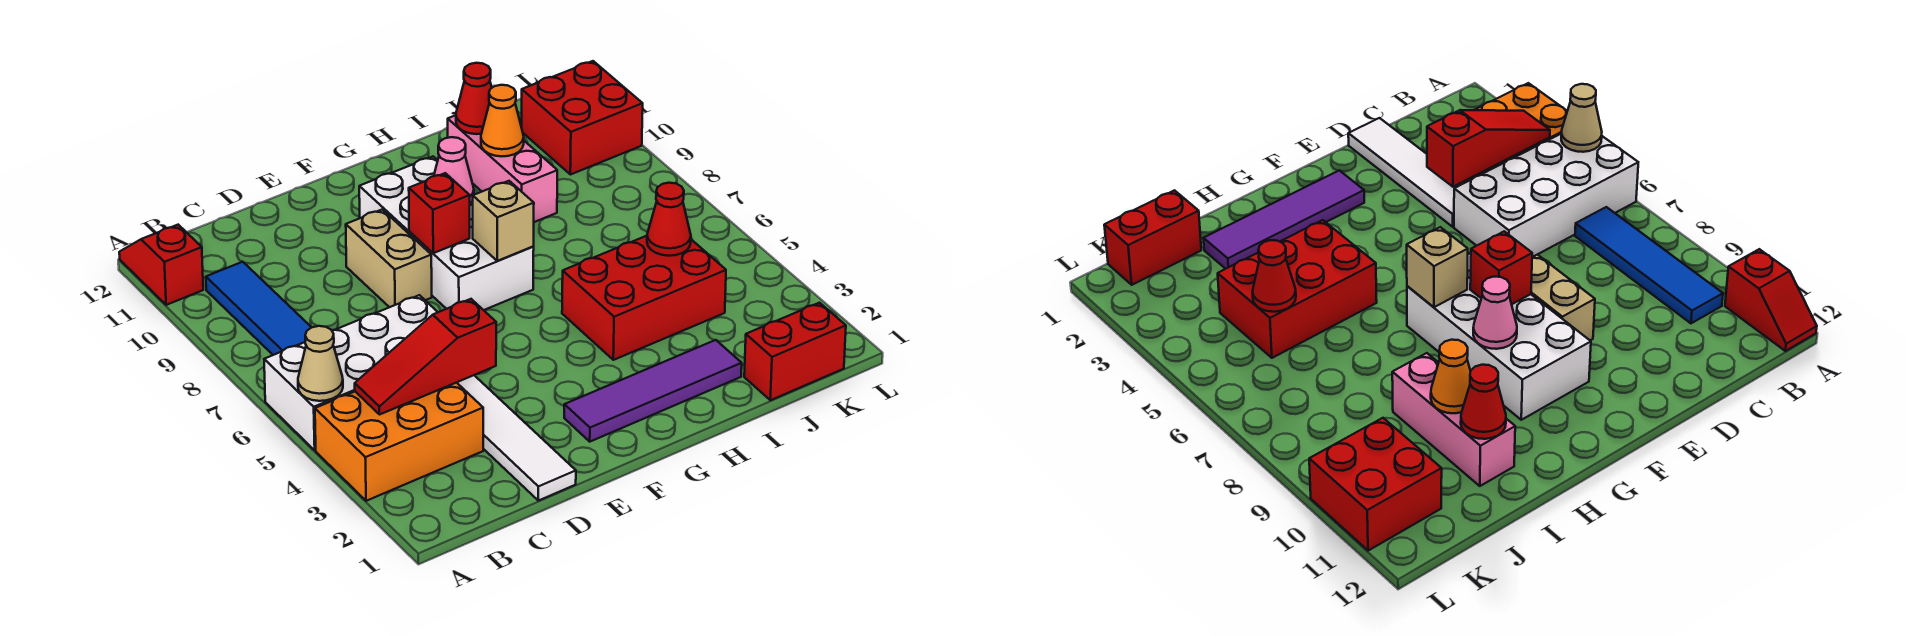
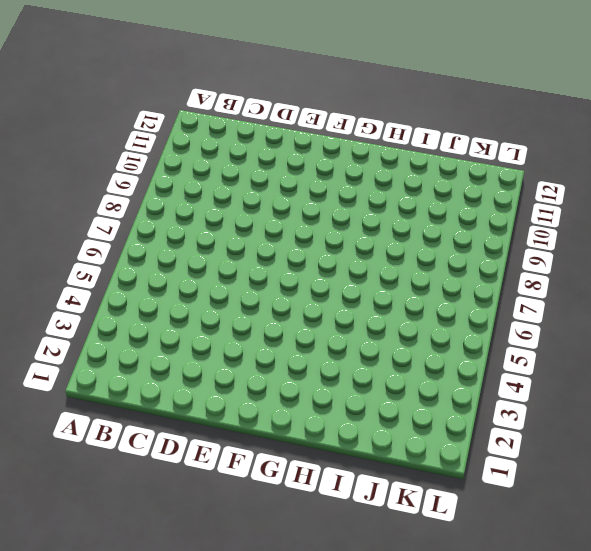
none -> orange 2x3 brick [315,382,483,501]
none -> white 2x4 brick [264,295,438,450]
none -> red 1x2 slope [119,225,203,305]

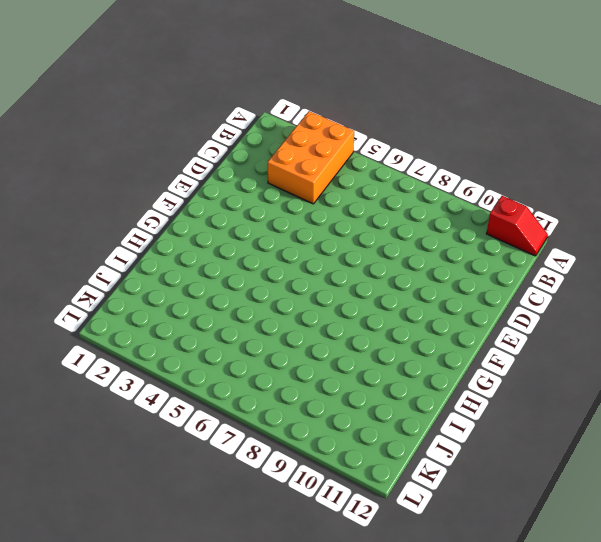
none -> white 2x4 brick [264,295,438,450]
none -> blue 1x4 tile [206,262,312,355]
none -> white 1x4 tile [457,375,576,501]

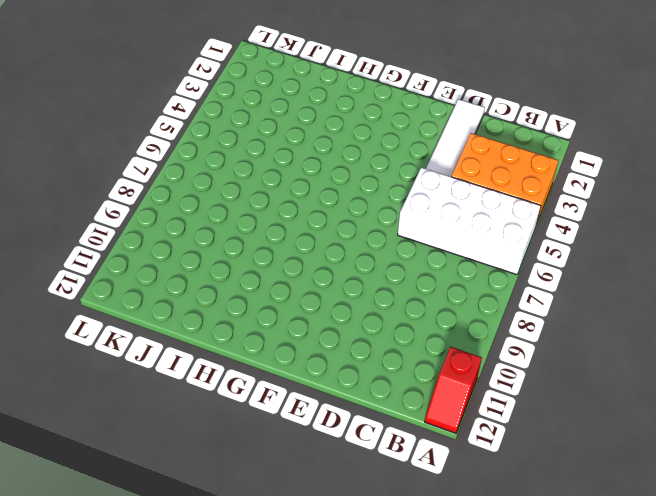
none -> blue 1x4 tile [206,262,312,355]
none -> tan 1x2 brick [346,210,432,307]
none -> purple 1x4 tile [564,340,742,442]

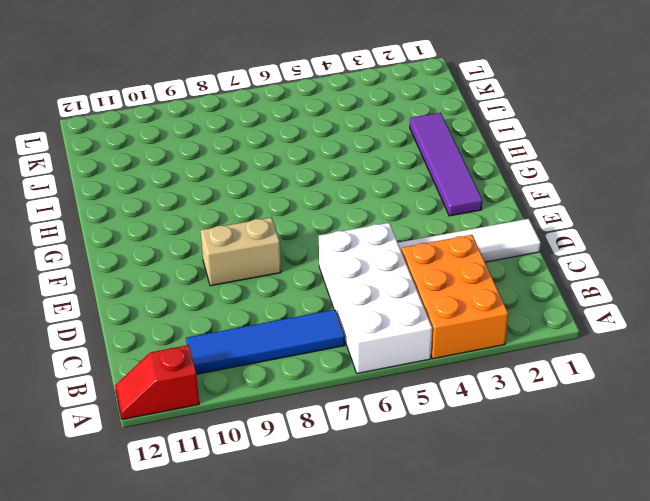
none -> white 2x4 brick [359,157,534,310]
none -> red 2x3 brick [562,236,726,360]
none -> pink 1x3 brick [448,115,557,222]

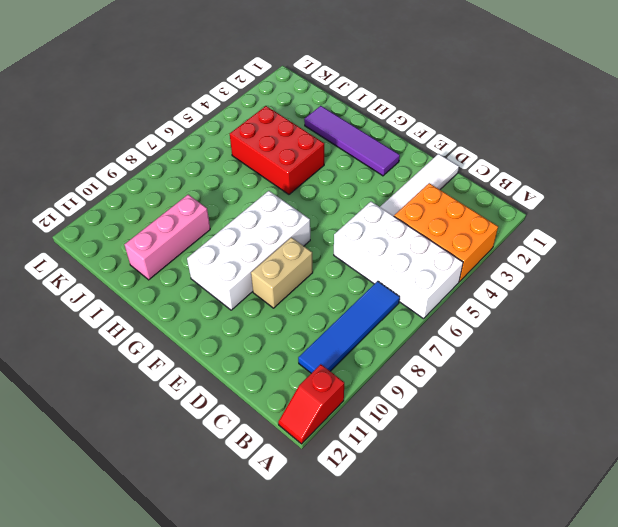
none -> red 1x2 brick [744,303,846,400]
none -> red 2x2 brick [522,61,643,175]
none -> tan 1x1 cone [298,326,343,401]

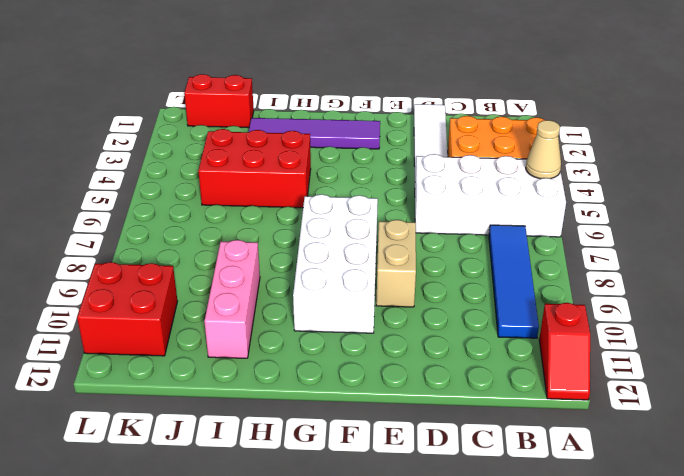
none -> red 1x3 slope [355,299,496,415]
none -> red 1x1 brick [409,173,470,253]
none -> tan 1x1 brick [473,181,534,261]

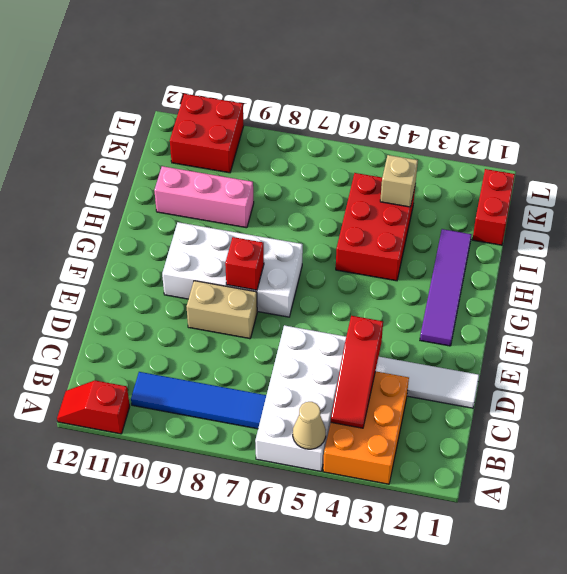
tan 1x1 brick [380,155,418,207] -> tan 1x1 brick moved to [473,181,534,261]
none -> pink 1x1 cone [434,137,474,203]
none -> orange 1x1 cone [481,85,524,156]
none -> red 1x1 cone [456,63,492,134]

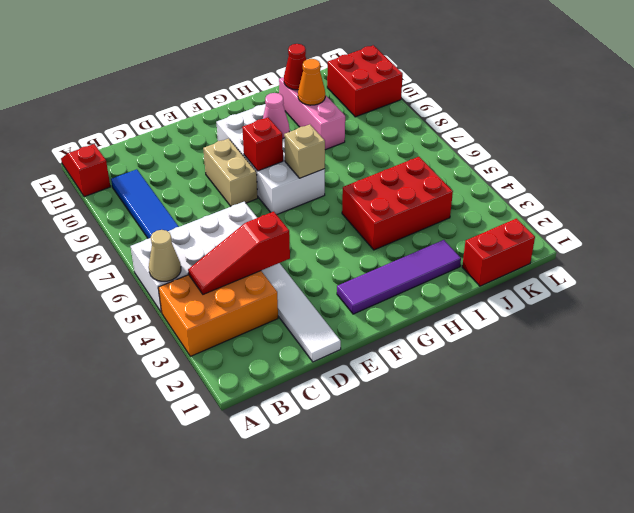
none -> red 1x1 cone [647,183,691,256]

